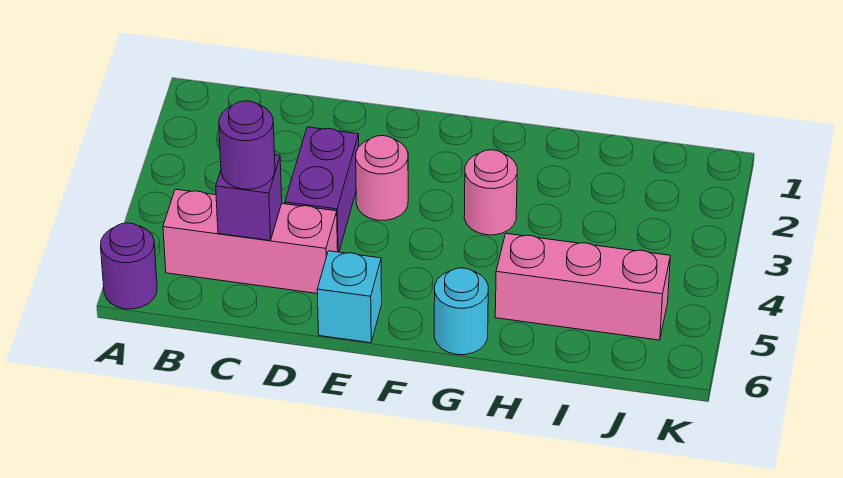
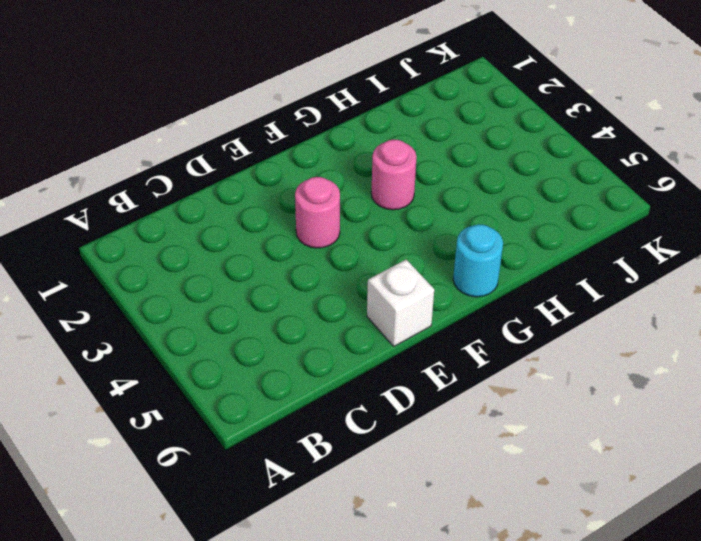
white 1x1 brick [367,260,434,346] -> cyan 1x1 brick [317,251,382,343]
none -> purple 1x1 round brick [101,223,157,309]
none -> pink 1x3 brick [163,189,338,293]

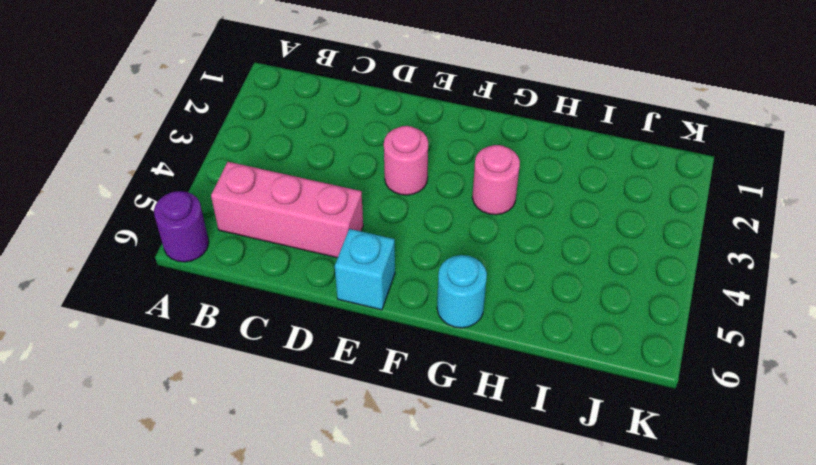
none -> purple 1x2 brick [285,127,359,252]
none -> pink 1x3 brick [495,234,670,340]

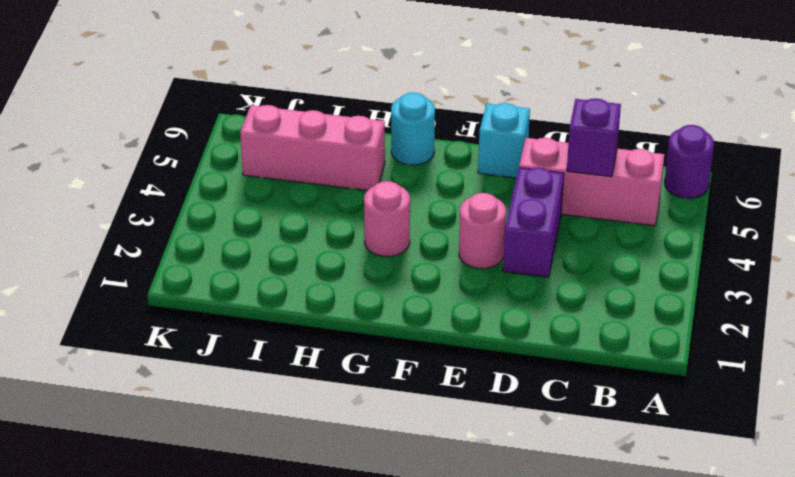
none -> purple 1x1 round brick [219,101,275,189]

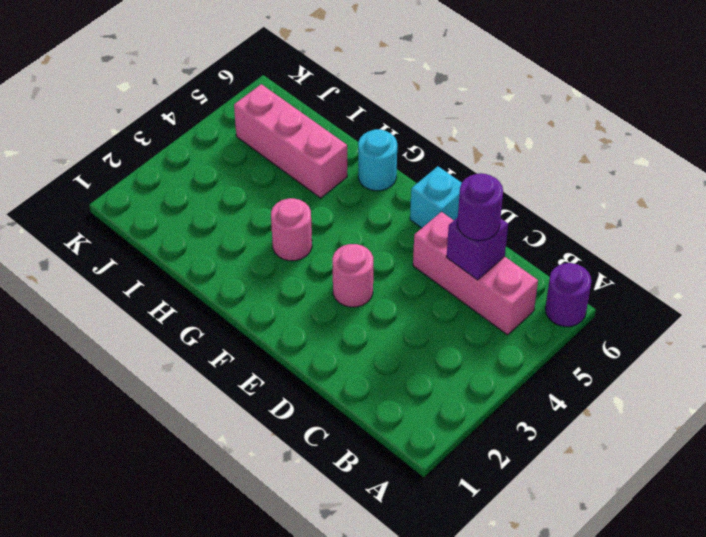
none -> purple 1x2 brick [285,127,359,252]

